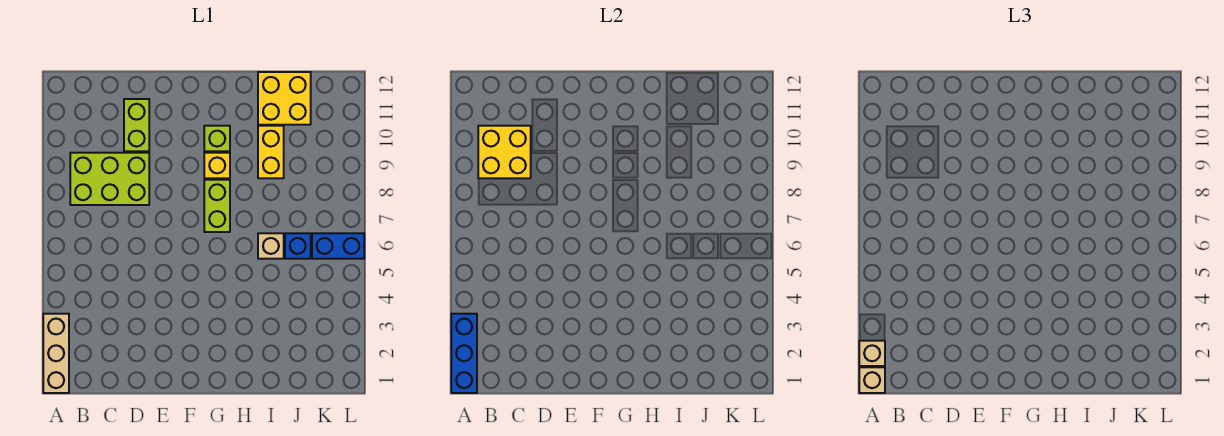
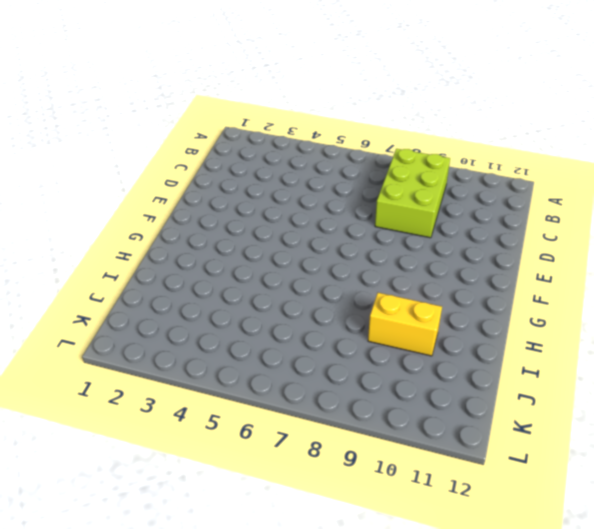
none -> tan 1x3 brick [43,314,69,393]
none -> lime 1x2 brick [124,99,149,151]
none -> lime 1x2 brick [204,180,230,232]

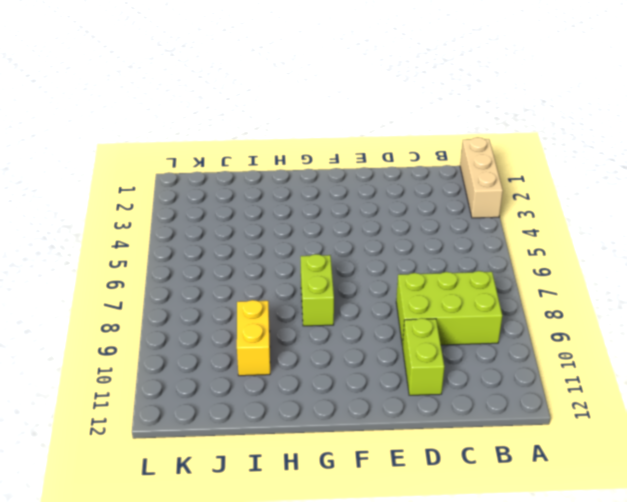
none -> yellow 1x1 brick [204,153,230,178]
none -> lime 1x1 brick [204,126,230,151]
none -> tan 1x1 brick [258,233,284,259]

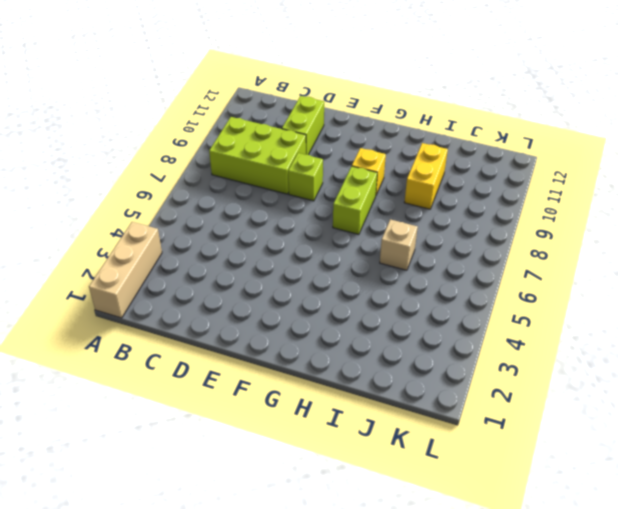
lime 1x1 brick [288,153,323,201] -> lime 1x1 brick moved to [204,126,230,151]
none -> yellow 2x2 brick [258,72,311,125]
none -> blue 1x1 brick [285,233,311,259]
none -> blue 1x2 brick [312,233,364,259]

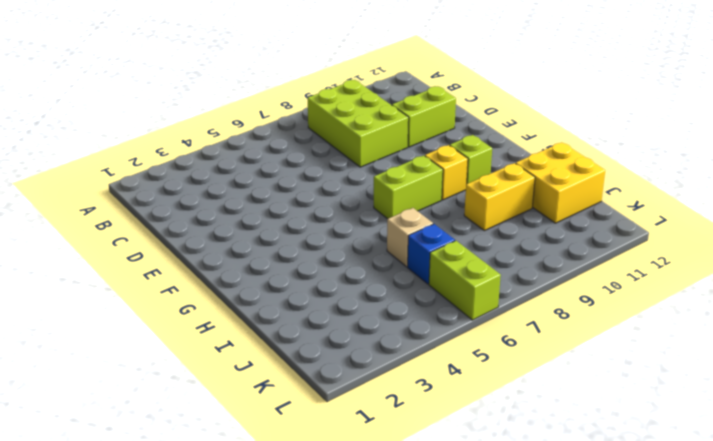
lime 1x2 brick [429,241,501,320] -> blue 1x2 brick [312,233,364,259]
none -> tan 1x3 brick [43,314,69,393]
none -> blue 1x3 brick [451,314,477,393]
none -> yellow 2x2 brick [478,126,531,178]

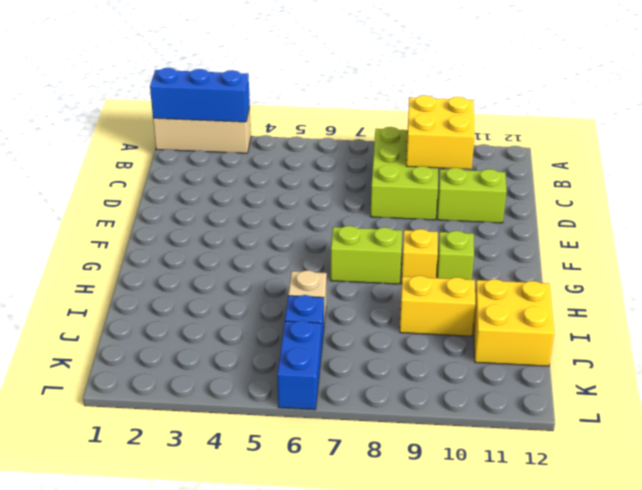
none -> tan 1x1 brick [859,367,885,393]
none -> tan 1x1 brick [859,341,885,366]

